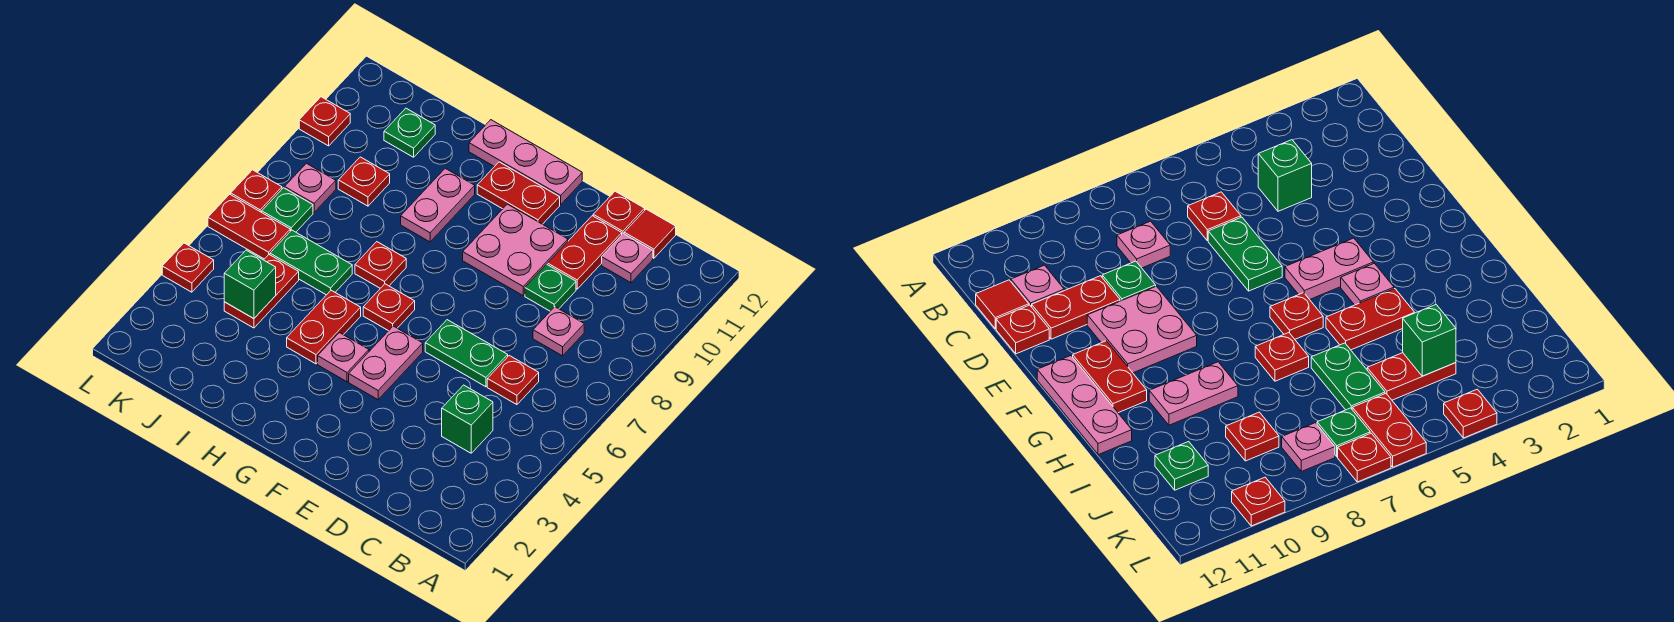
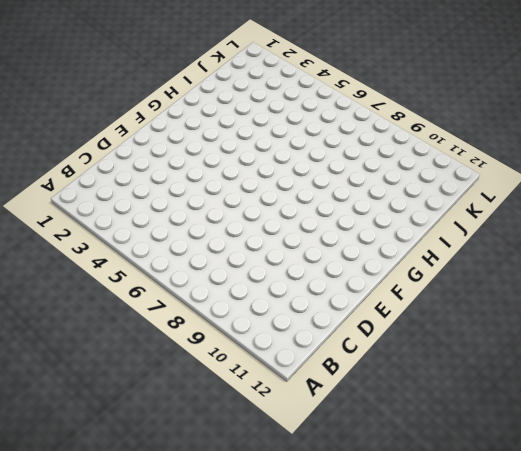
none -> green 1x1 brick [442,385,493,453]
none -> red 1x1 plate [487,356,539,405]
none -> pink 1x1 plate [533,307,584,356]

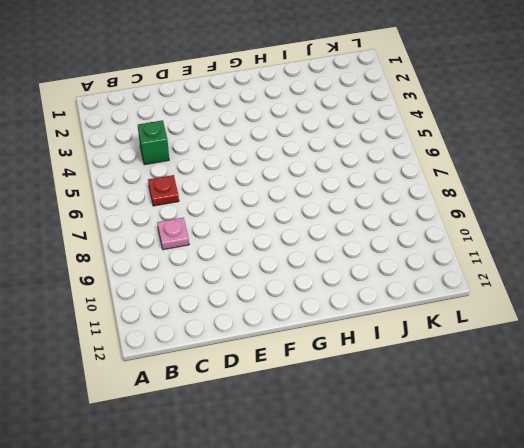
none -> pink 1x1 plate [602,234,653,283]
none -> red 1x1 tile [624,209,676,258]
none -> green 1x2 plate [425,320,508,387]

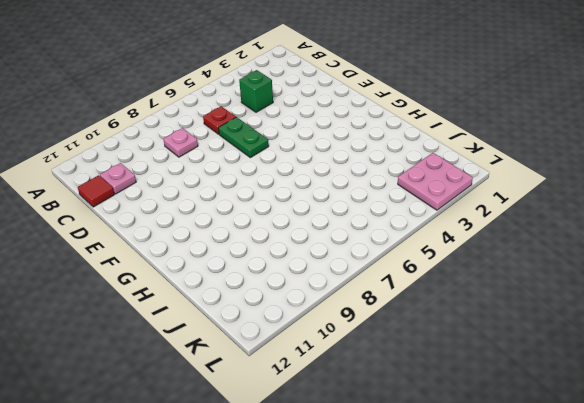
pink 2x2 plate [398,153,473,210] -> pink 2x2 plate moved to [463,204,568,295]
none -> green 1x1 plate [525,264,576,311]
none -> red 1x2 plate [548,216,622,289]
none -> red 1x1 plate [593,191,645,234]

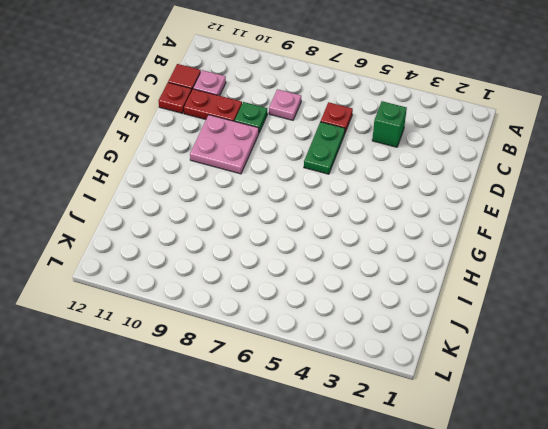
none -> pink 1x2 plate [349,326,423,400]
none -> red 1x2 plate [477,162,560,224]
none -> pink 1x3 plate [469,120,582,205]

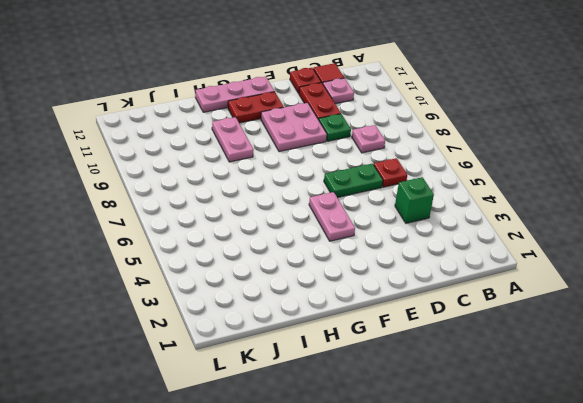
none -> pink 1x1 plate [318,333,369,382]
none -> red 1x1 plate [363,284,415,331]
none -> red 1x2 plate [287,290,361,364]

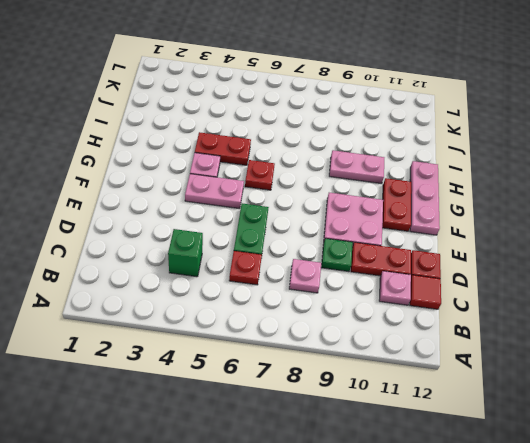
none -> red 1x1 plate [355,242,406,288]
none -> green 1x2 plate [270,230,352,295]
none -> red 1x2 plate [224,255,299,328]

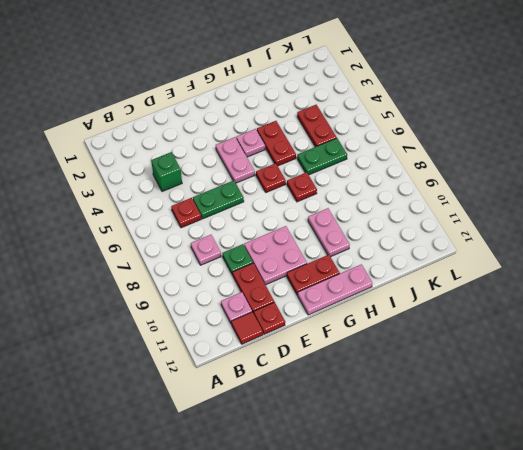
none -> red 1x1 plate [338,157,390,206]
none -> green 1x1 plate [384,108,435,157]
none -> red 1x2 plate [208,194,290,259]

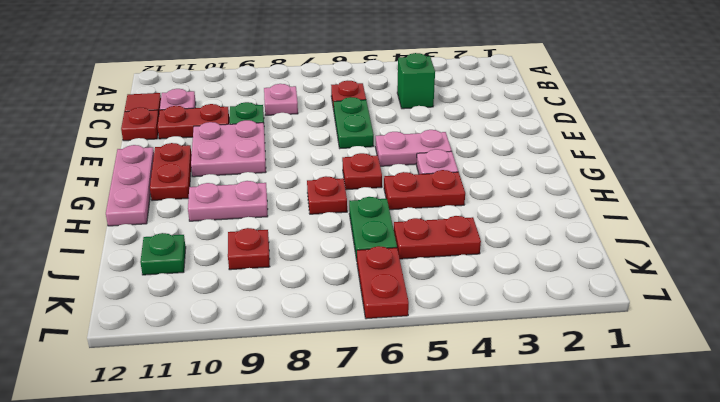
none -> green 1x1 plate [262,188,313,232]
none -> pink 1x1 plate [285,163,336,212]
none -> red 1x1 plate [162,243,214,292]

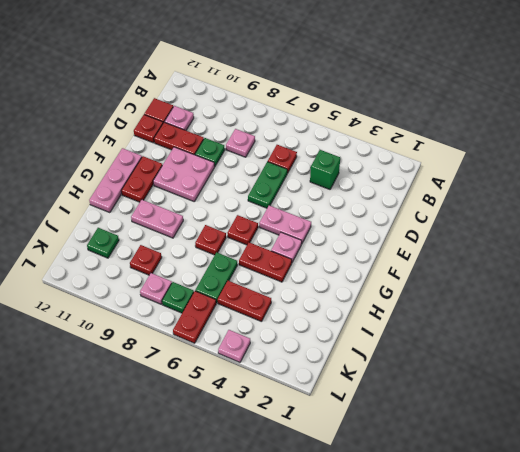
pink 1x1 plate [218,330,250,362] -> red 1x1 plate [162,243,214,292]
none -> red 1x1 plate [231,170,282,212]
none -> red 1x1 plate [299,97,350,146]
none -> green 1x1 brick [224,250,276,319]

